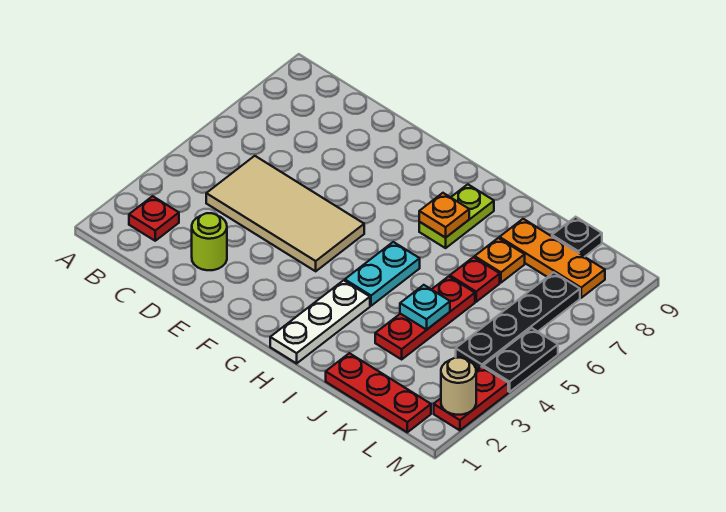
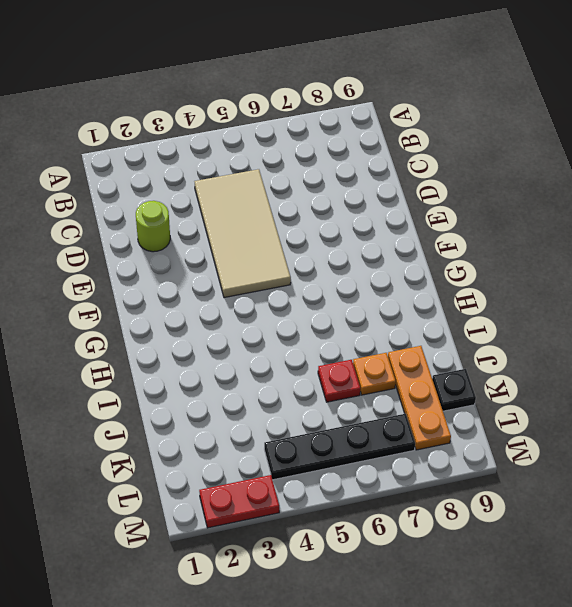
none -> red 1x1 plate [129,196,179,241]
none -> white 1x3 plate [270,280,370,363]
none -> cyan 1x2 plate [345,242,420,306]

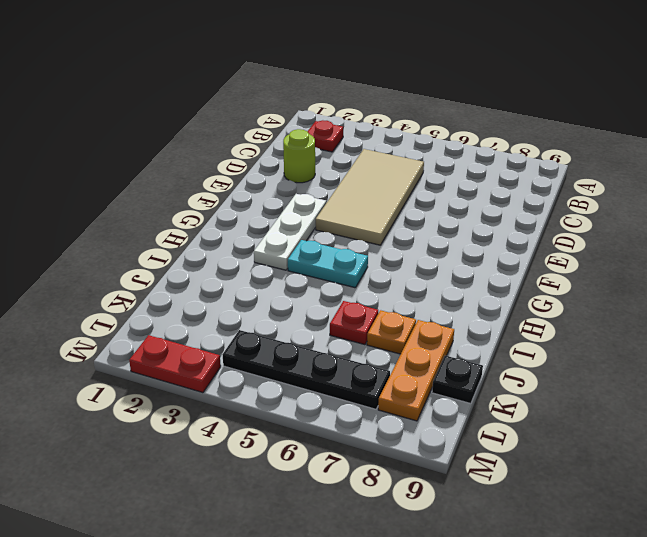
white 1x3 plate [254,194,326,270] -> white 1x3 plate turned to [270,280,370,363]
none -> lime 1x2 plate [419,184,494,248]
none -> red 1x3 plate [326,353,431,432]
none -> red 1x3 plate [375,276,475,359]

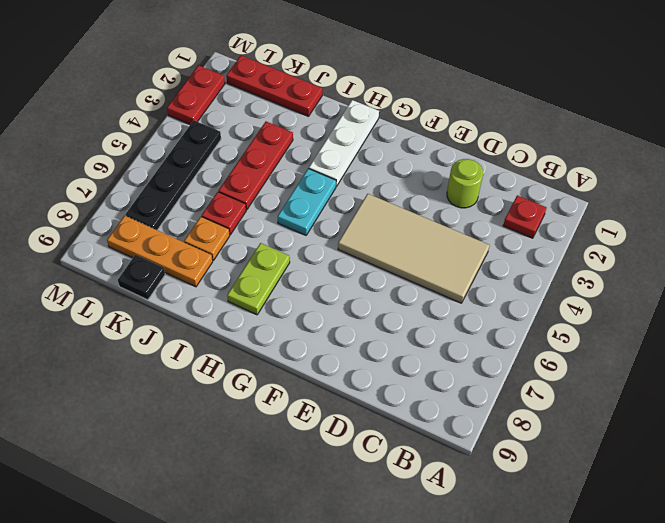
none -> black 1x2 plate [483,328,558,392]
none -> orange 1x1 plate [419,193,469,238]
none -> cyan 1x1 plate [400,285,450,330]

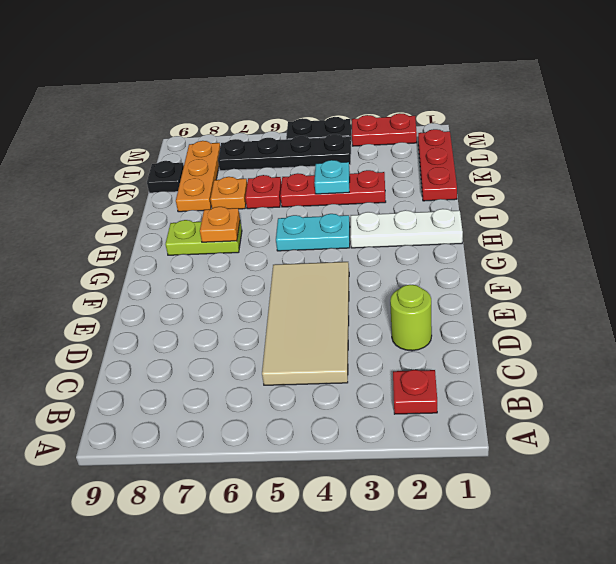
none -> tan 1x1 round brick [441,358,476,415]

